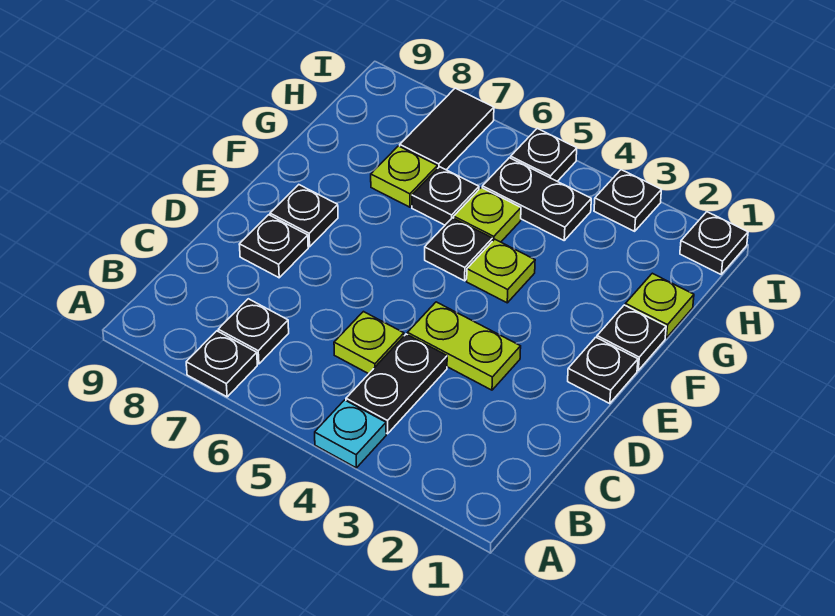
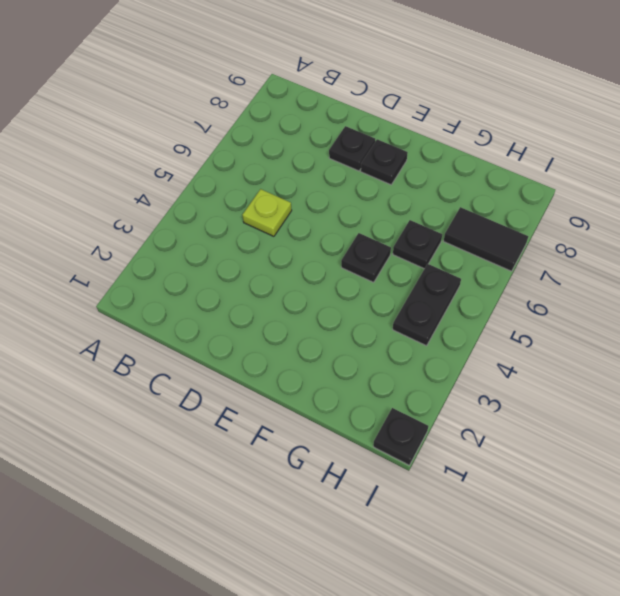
none -> cyan 1x1 plate [315,400,386,468]
none -> black 1x1 plate [186,331,257,397]
none -> black 1x2 plate [346,334,447,434]

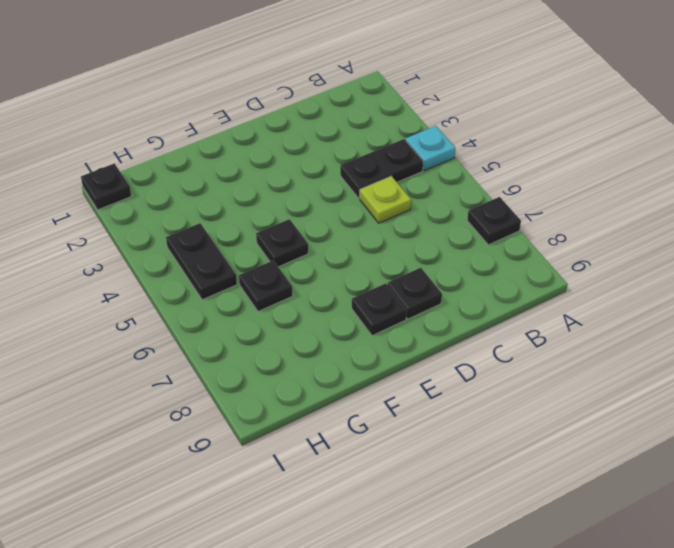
none -> black 1x1 plate [218,299,289,364]
none -> lime 1x2 plate [408,302,521,390]
none -> black 1x1 plate [568,337,638,403]

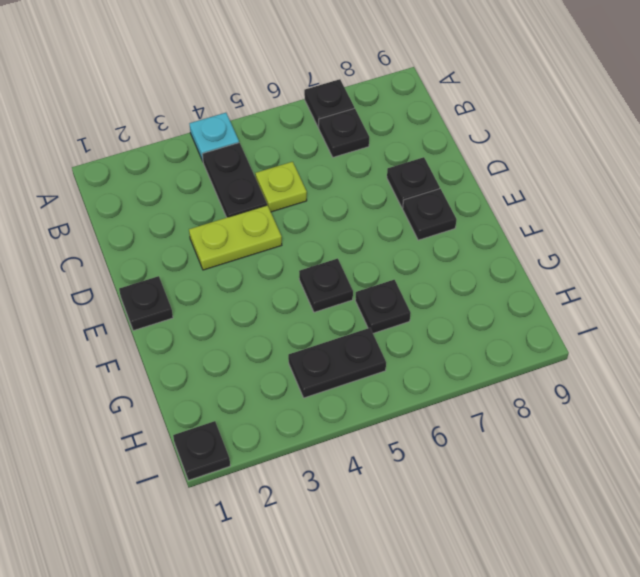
none -> black 1x1 plate [597,305,666,370]
none -> lime 1x1 plate [467,239,535,303]
none -> lime 1x1 plate [625,273,694,338]

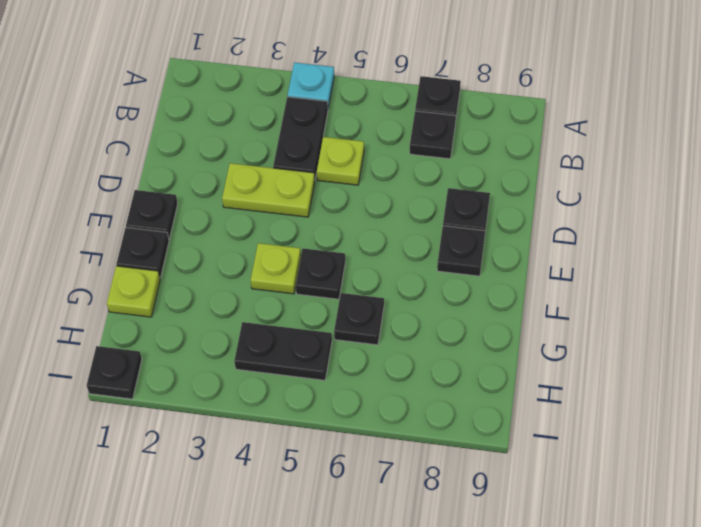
none -> lime 1x1 plate [454,188,521,242]
none -> lime 1x1 plate [371,146,437,207]
none -> black 1x2 tile [400,88,494,170]

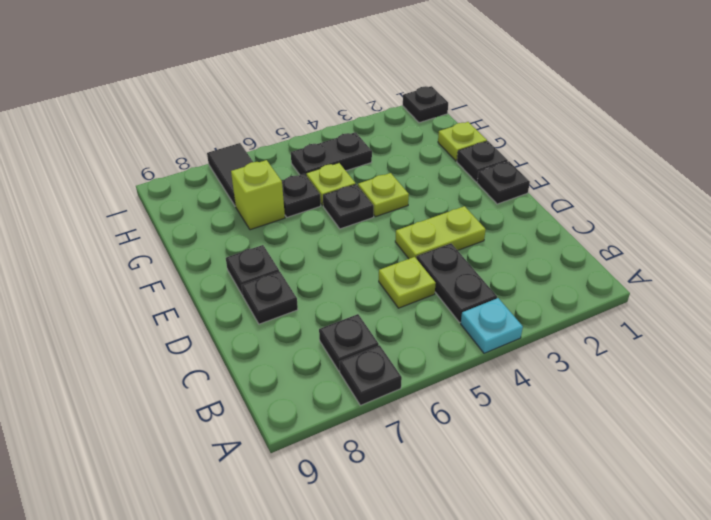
lime 1x1 brick [231,160,285,230] -> lime 1x1 plate [371,146,437,207]
none -> black 1x1 plate [594,170,661,231]
none -> black 1x1 plate [511,128,577,181]

